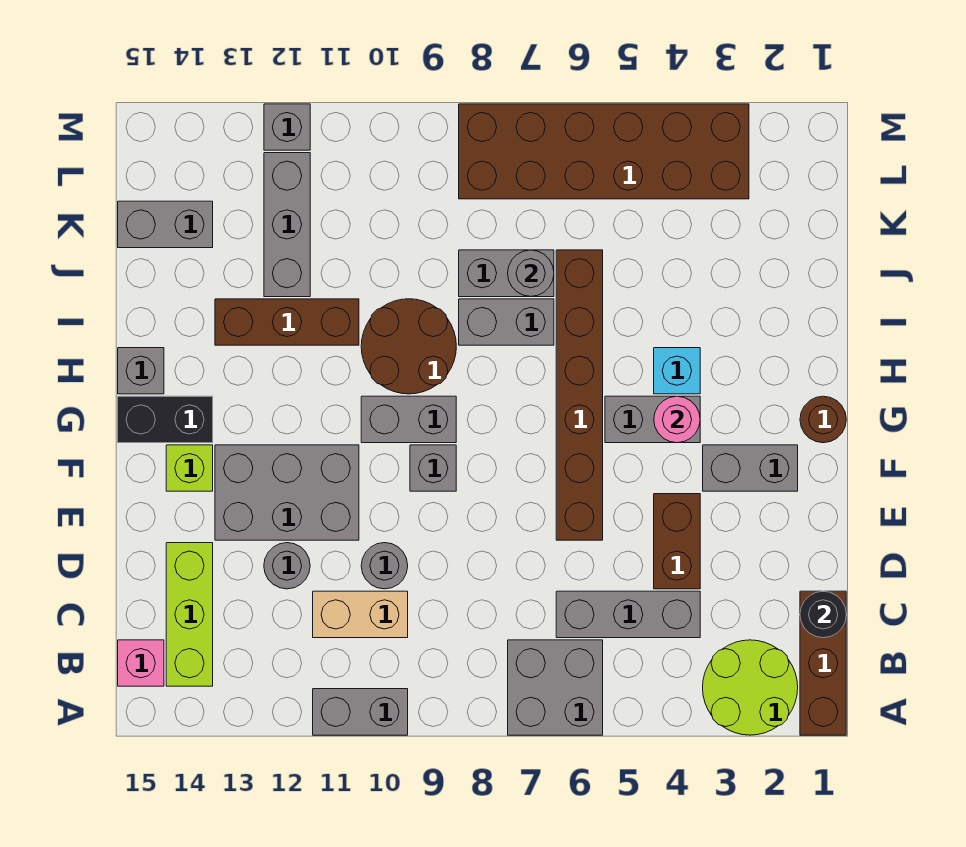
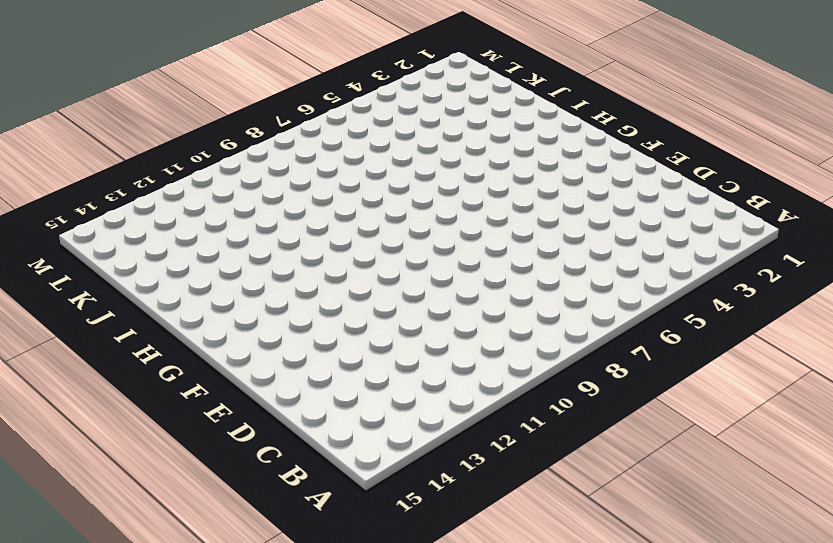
none -> brown 1x3 brick [800,591,846,735]
none -> lime 2x2 round brick [703,640,798,735]
none -> grey 2x2 brick [508,640,603,735]
none -> grey 1x2 brick [313,689,408,735]

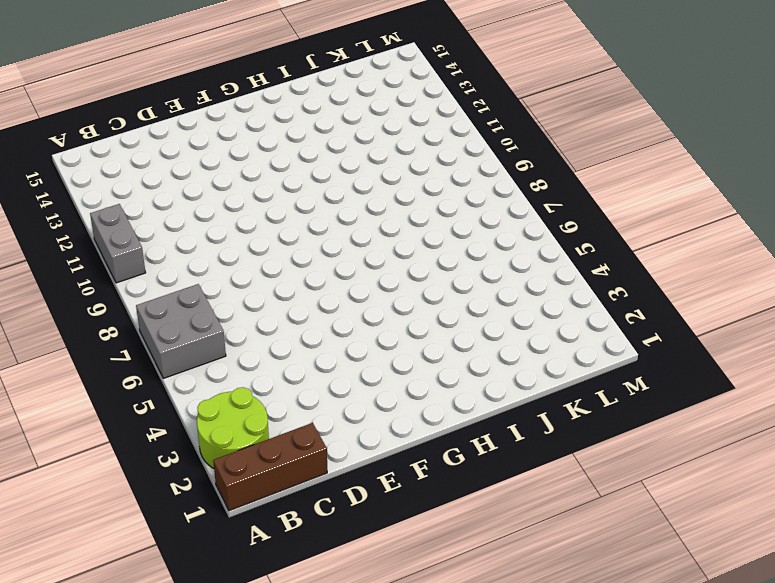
none -> lime 1x3 brick [166,543,213,686]
none -> pink 1x1 brick [118,640,164,686]
none -> grey 1x3 brick [556,591,700,638]
none -> tan 1x2 brick [313,591,408,638]

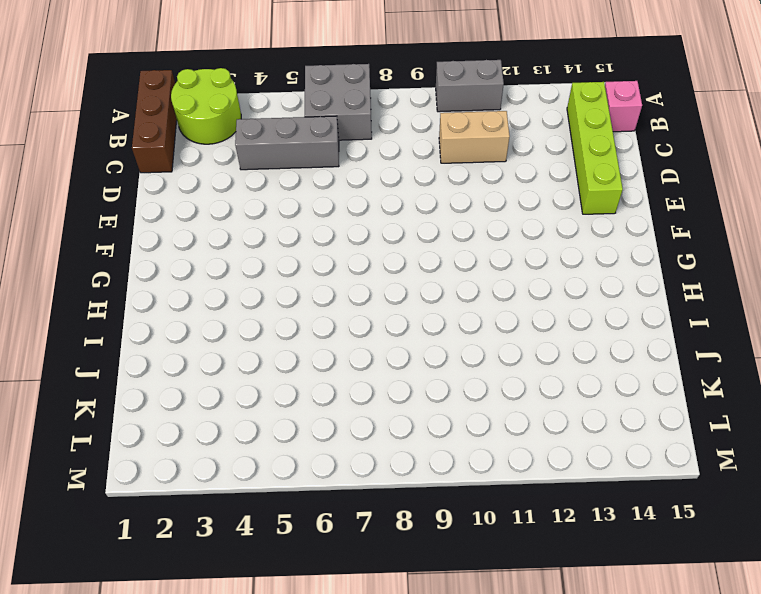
lime 1x4 brick [567,82,623,214] -> lime 1x3 brick [166,543,213,686]
none -> brown 1x2 brick [654,494,700,589]
none -> grey 1x1 round brick [361,543,408,589]
none -> grey 1x1 round brick [264,543,310,589]
none -> brown 1x6 brick [556,250,603,540]

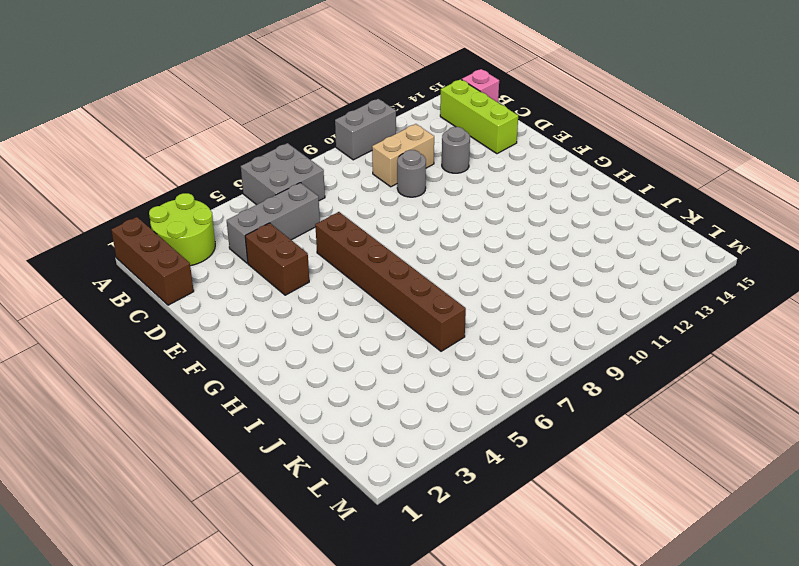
none -> grey 2x3 brick [215,445,359,540]
none -> grey 1x2 brick [703,445,798,491]
none -> grey 1x1 brick [410,445,456,491]
none -> lime 1x1 brick [166,445,213,491]

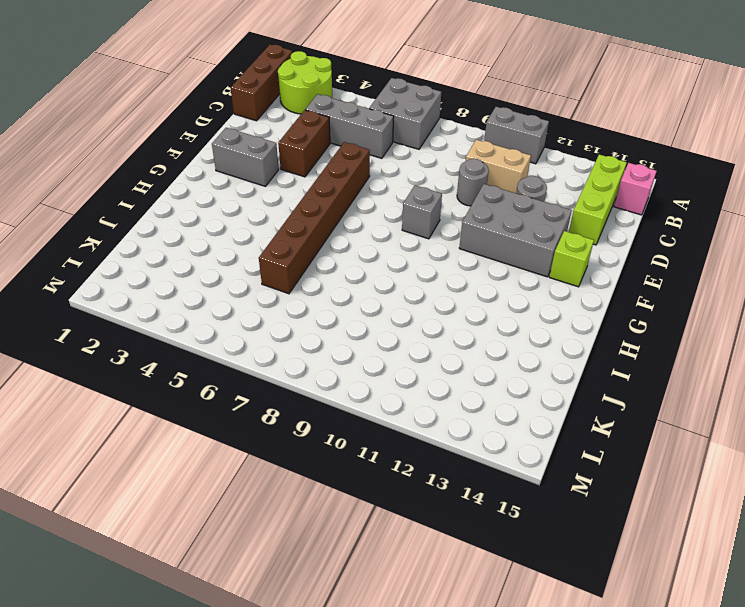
none -> brown 1x1 round brick [800,396,846,443]
none -> grey 1x2 brick [605,396,700,443]
none -> grey 1x2 brick [361,396,456,443]
none -> black 1x2 brick [118,396,213,443]

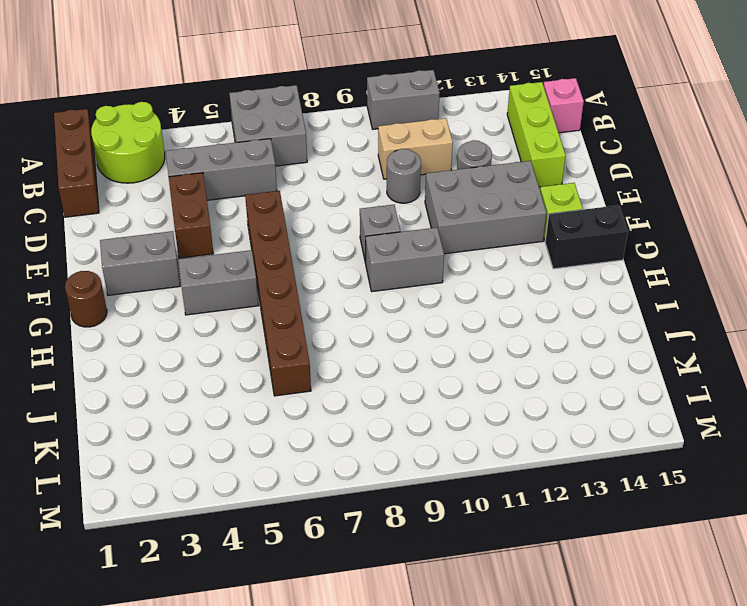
none -> cyan 1x1 brick [654,348,700,394]
none -> brown 2x2 round brick [361,299,456,394]
none -> grey 1x1 brick [118,348,164,394]
none -> grey 1x2 brick [459,299,554,345]

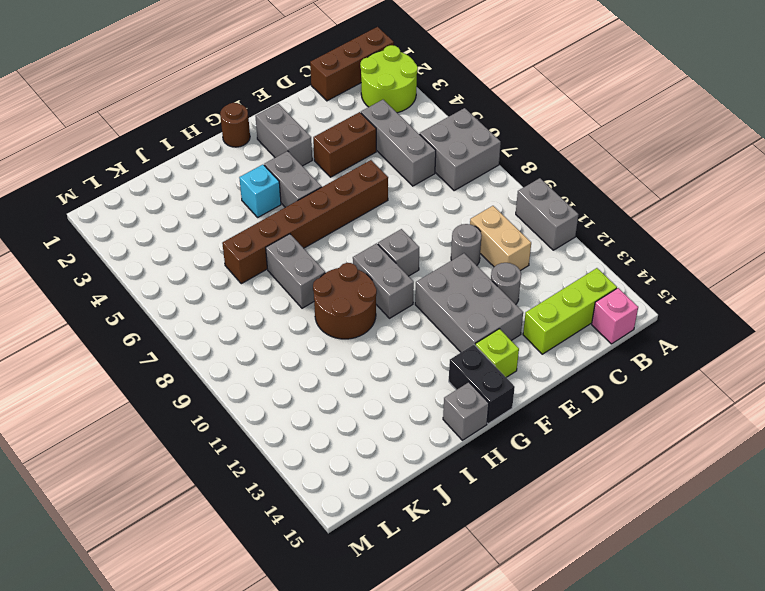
none -> brown 1x3 brick [215,299,359,345]
none -> grey 1x2 brick [459,250,554,297]
none -> grey 1x3 brick [264,153,310,297]
none -> grey 1x2 brick [118,201,213,248]

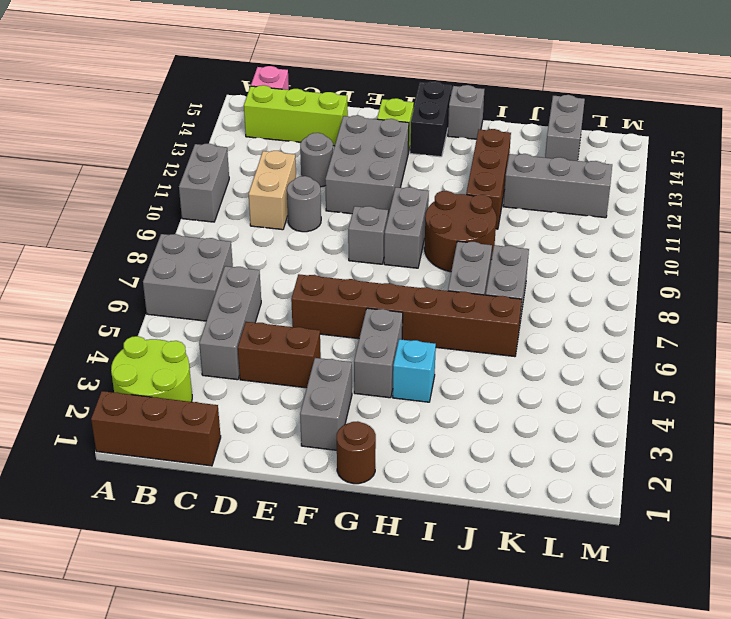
none -> brown 2x6 brick [459,104,749,199]
none -> grey 1x1 brick [264,104,310,150]
none -> black 1x1 round brick [800,591,846,638]
none -> pink 1x1 round brick [654,396,700,443]

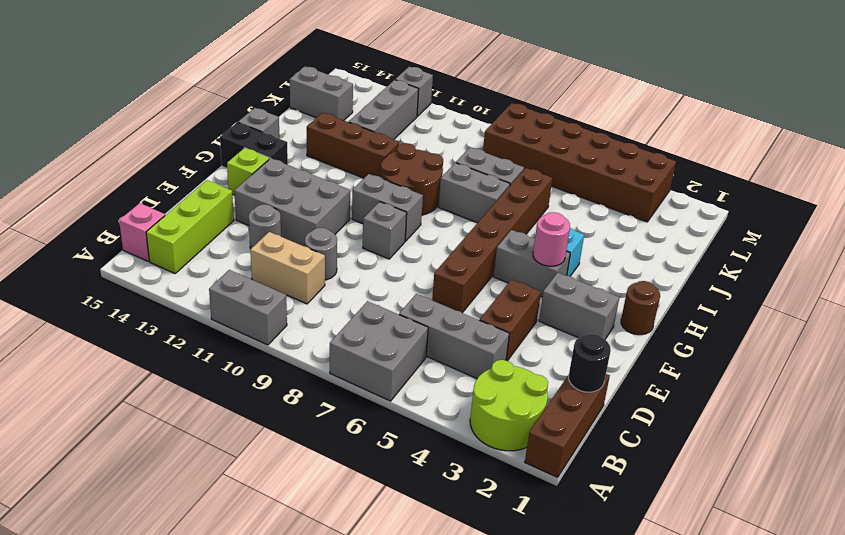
none -> grey 1x1 round brick [508,250,554,297]

